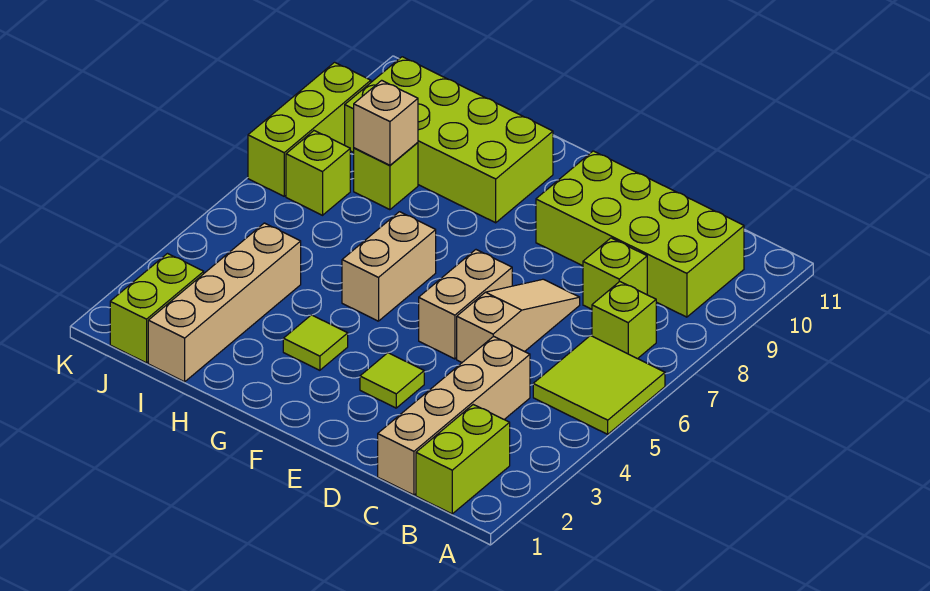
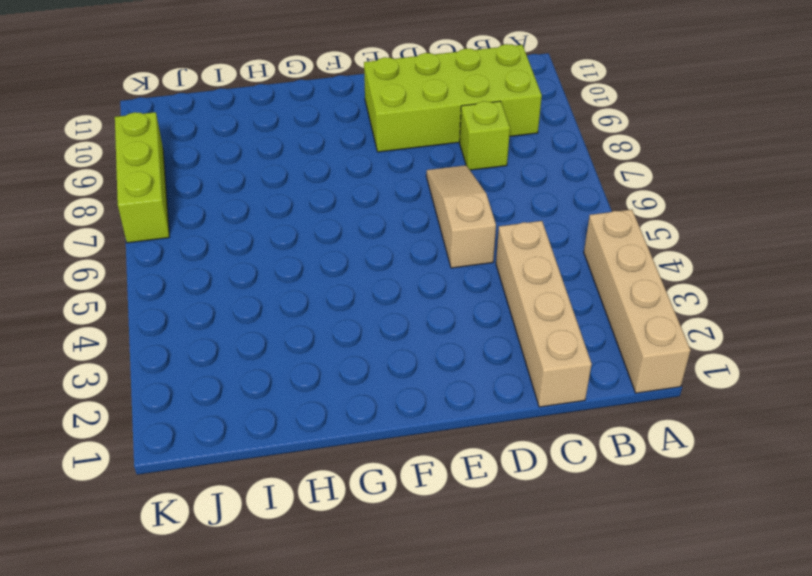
tan 1x4 brick [584,209,691,393] -> tan 1x4 brick moved to [148,223,301,382]
none -> lime 2x2 tile [533,336,665,434]
none -> lime 1x2 brick [416,405,510,514]
none -> lime 1x1 brick [592,282,656,359]

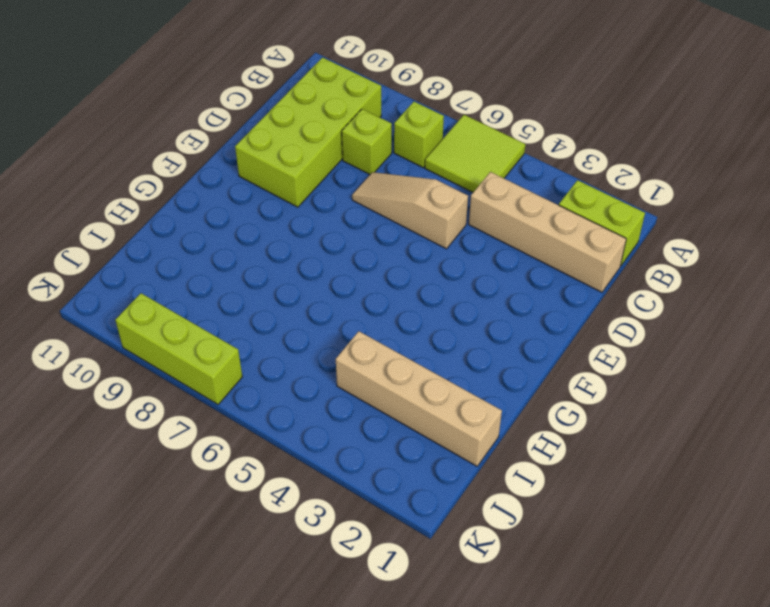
none -> lime 1x1 tile [360,353,424,408]
none -> tan 1x2 brick [419,250,512,359]
none -> lime 1x1 tile [283,315,348,370]

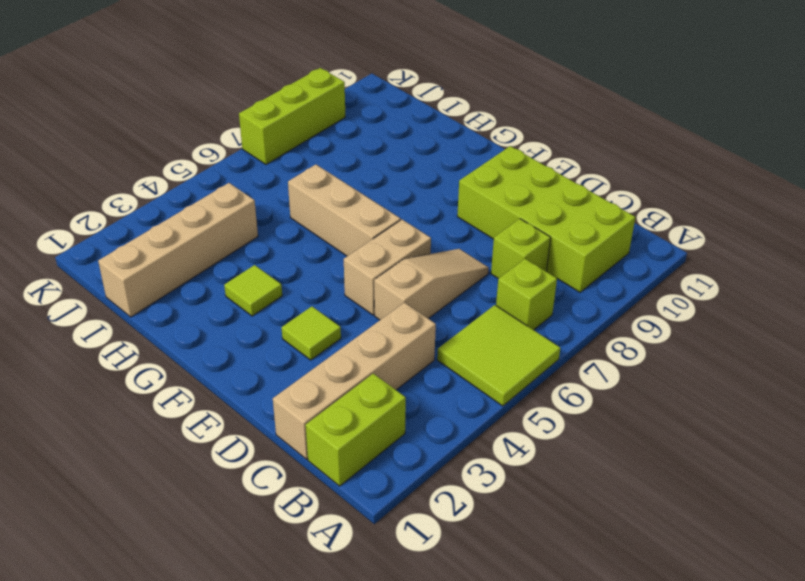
tan 1x3 brick [288,165,401,256] -> tan 1x2 brick [342,212,436,321]
none -> lime 2x4 brick [345,57,553,223]
none -> lime 1x1 brick [354,143,418,210]
none -> lime 1x2 brick [110,254,204,363]

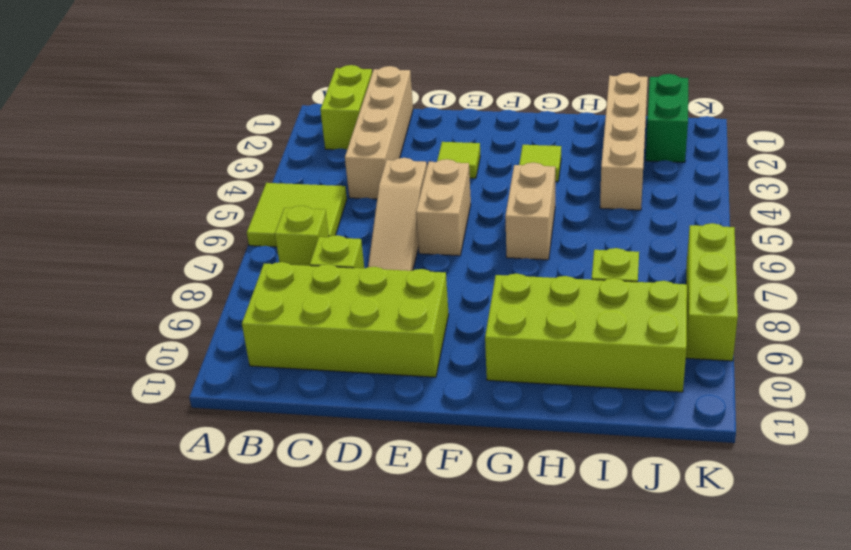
green 1x2 brick [646,74,688,162] -> lime 1x2 brick [110,254,204,363]
none -> lime 1x1 brick [286,131,350,215]
none -> tan 1x1 brick [354,80,418,165]

